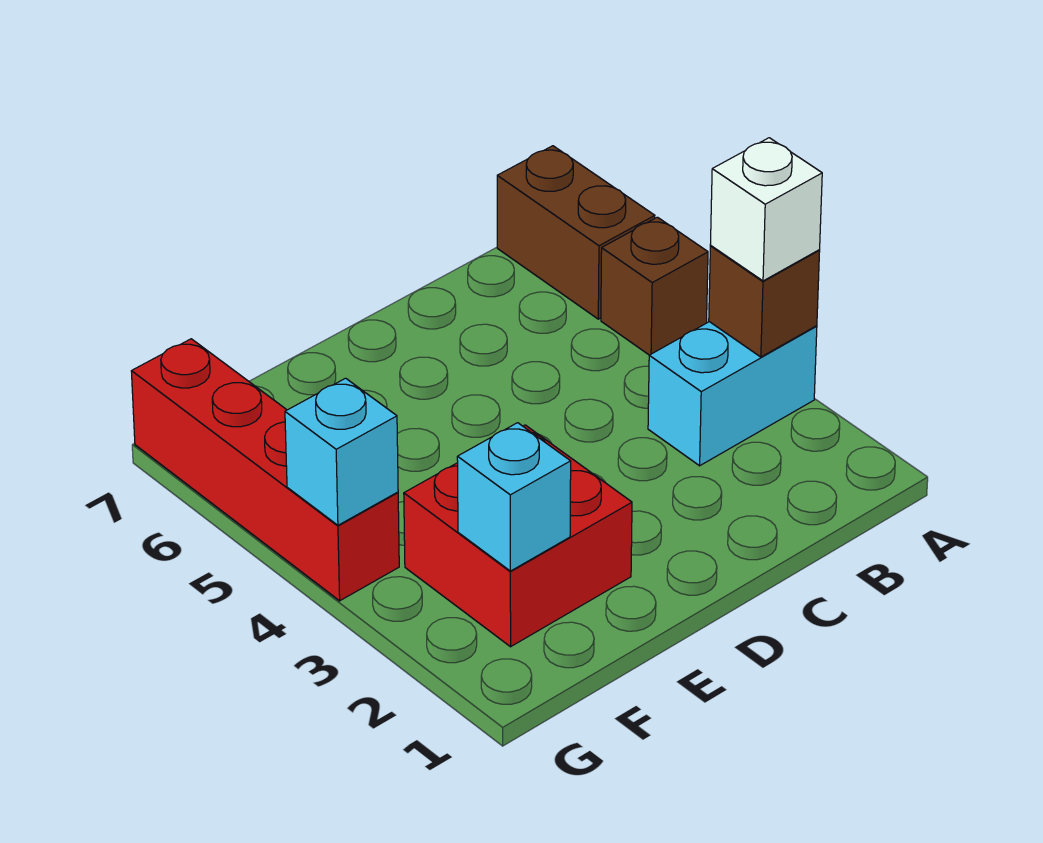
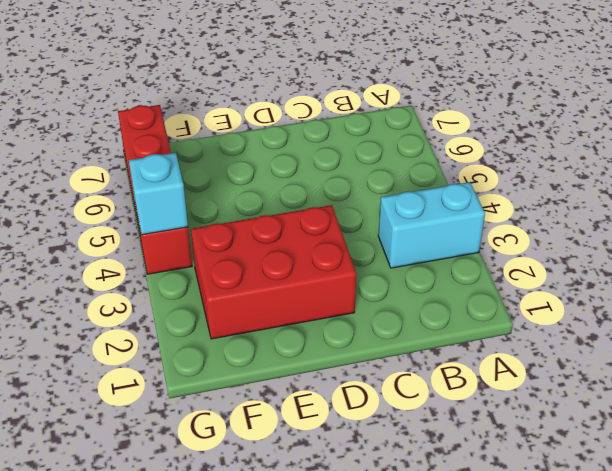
red 2x3 brick [191,205,356,339] -> red 2x2 brick [404,425,632,647]
none -> brown 1x1 brick [601,217,708,355]
none -> brown 1x2 brick [497,146,655,319]

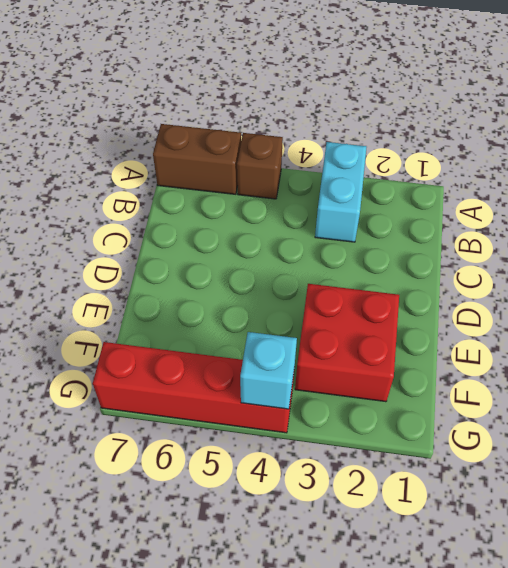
none -> brown 1x1 brick [709,246,820,357]
none -> cyan 1x1 brick [457,423,571,571]

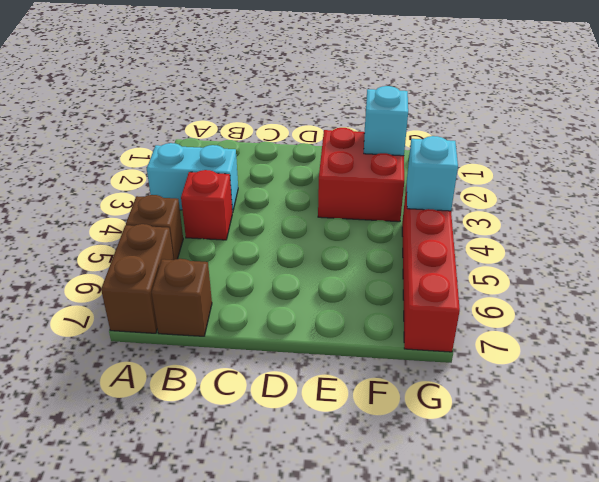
red 1x1 brick [181,170,233,240] -> none
brown 1x1 brick [152,259,212,336] -> brown 1x1 brick moved to [709,246,820,357]
none -> white 1x1 brick [710,138,822,281]

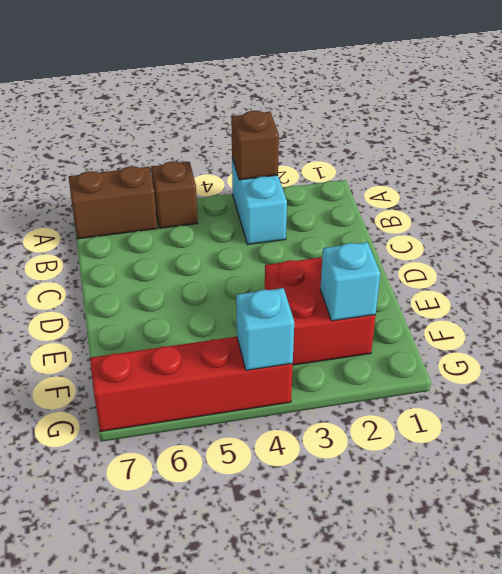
none -> white 1x1 brick [710,138,822,281]

